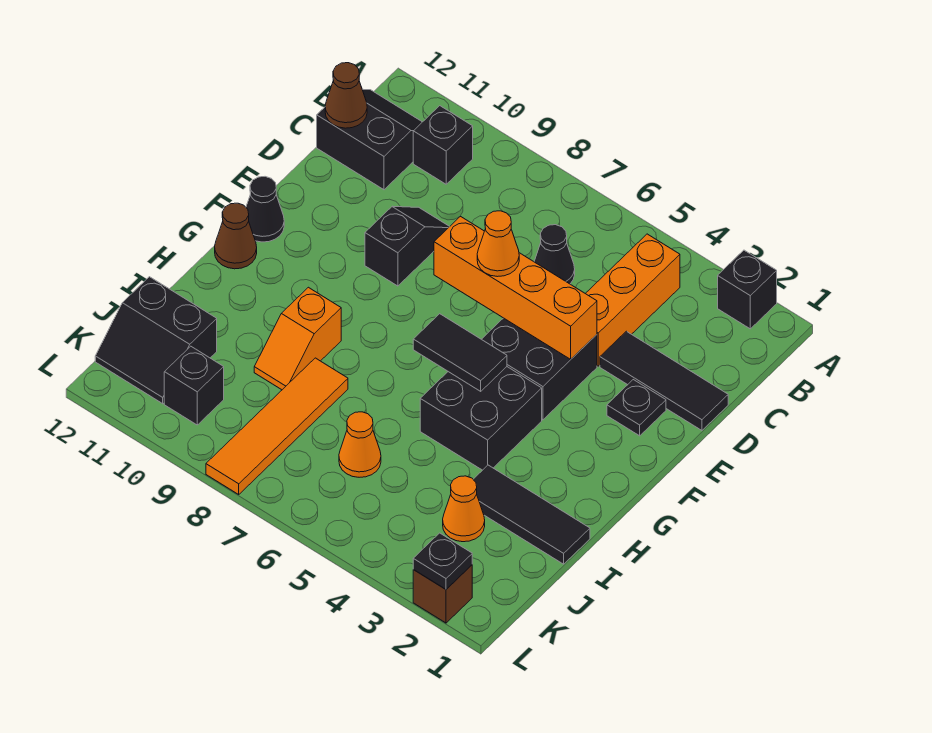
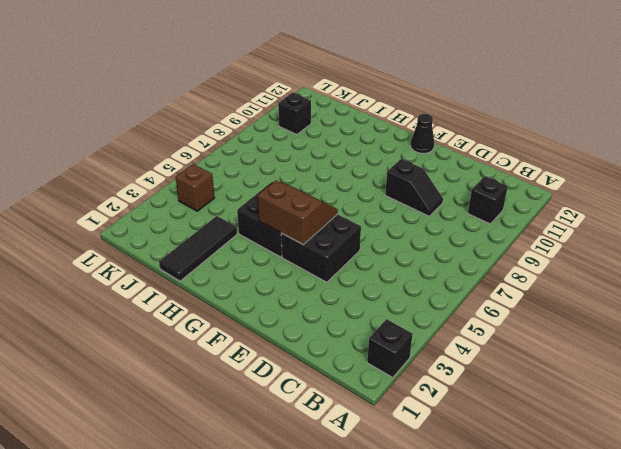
brown 2x2 slope [258,180,338,245] -> black 1x2 tile [413,314,507,391]
brown 1x1 brick [176,164,215,211] -> brown 1x1 brick moved to [413,565,472,623]
none -> orange 1x3 brick [585,234,680,366]
none -> black 2x2 slope [317,89,422,190]
none -> black 1x1 cone [534,225,575,284]

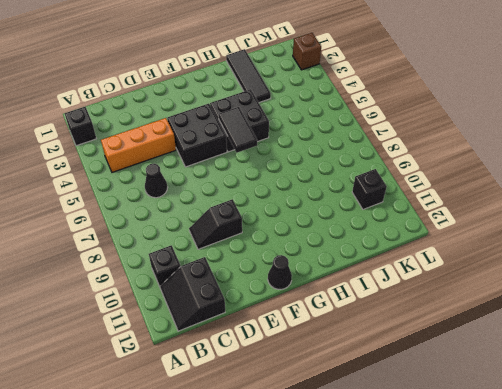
none -> black 1x3 tile [600,331,728,430]
none -> black 1x1 plate [607,380,666,436]
none -> brown 1x1 cone [215,203,257,269]

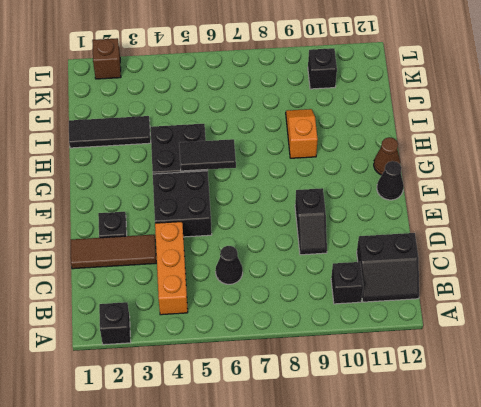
brown 1x3 tile [71,235,156,269] -> black 1x3 tile [600,331,728,430]
none -> orange 1x4 tile [206,358,348,494]
none -> orange 1x1 cone [443,476,485,542]
none -> orange 1x1 cone [339,412,381,477]

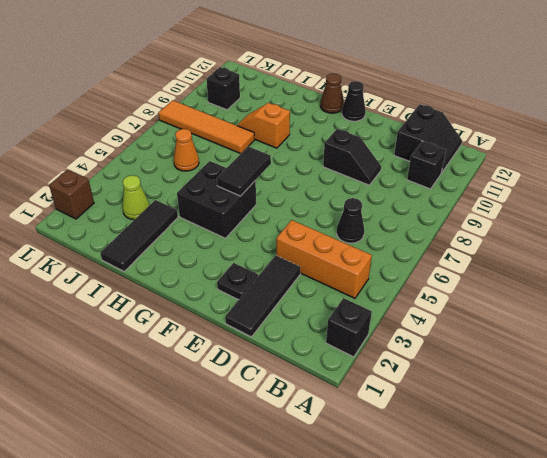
lime 1x1 cone [122,175,149,220] -> orange 1x1 cone [443,476,485,542]
none -> black 2x2 brick [482,318,597,420]
none -> black 2x2 slope [95,277,217,404]
none -> brown 1x1 cone [325,63,367,128]

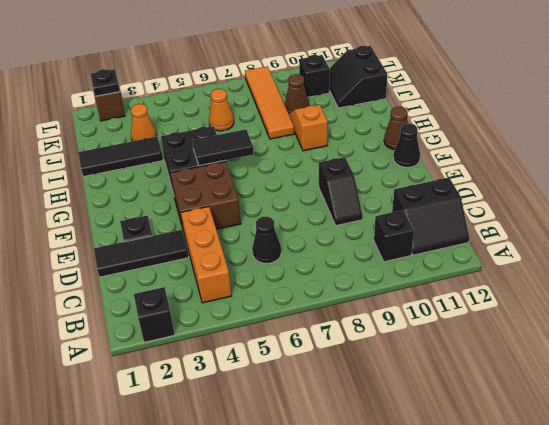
brown 2x2 brick [170,161,241,232] -> black 2x2 brick [482,318,597,420]
brown 1x1 cone [285,74,309,114] -> brown 1x1 cone moved to [325,63,367,128]
black 2x2 slope [329,46,388,108] -> black 2x2 slope turned to [95,277,217,404]
none -> orange 1x4 brick [434,216,597,359]
none -> orange 1x1 cone [477,211,519,277]

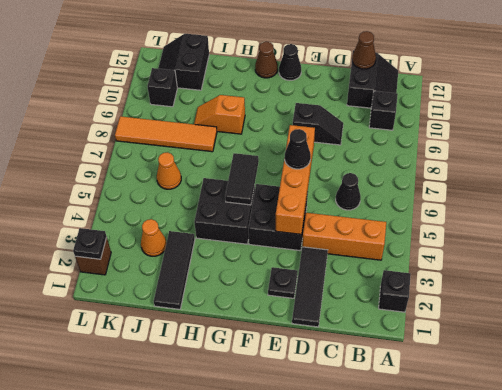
black 1x1 cone [285,129,311,169] -> orange 1x1 cone [477,211,519,277]

